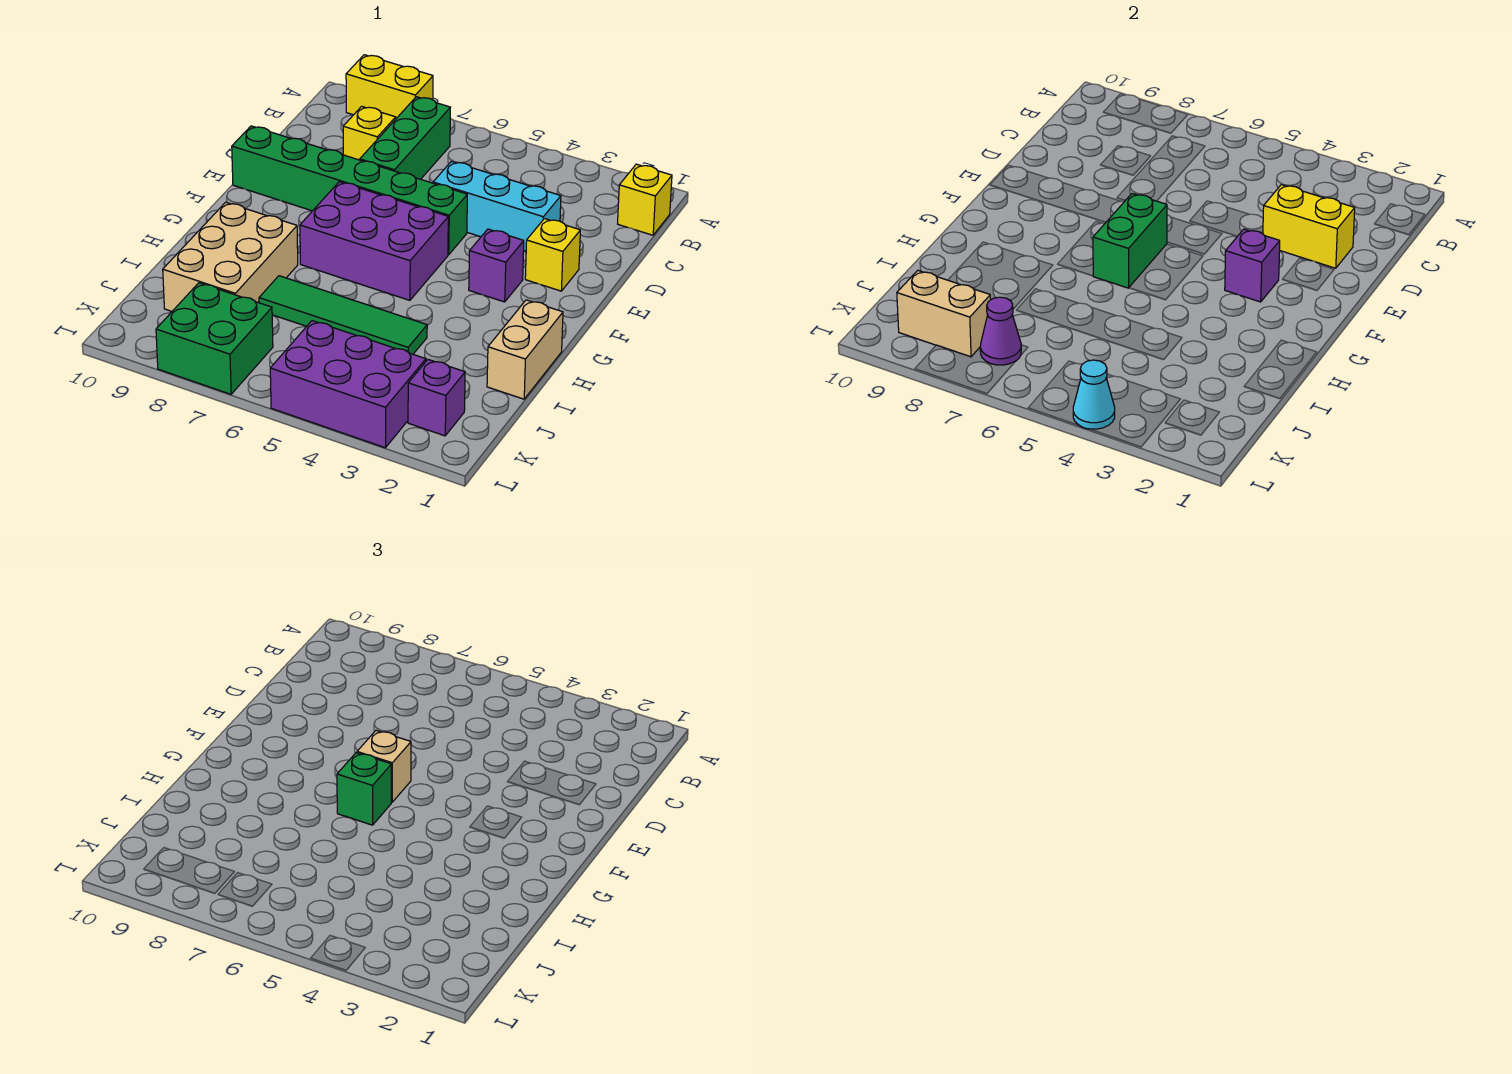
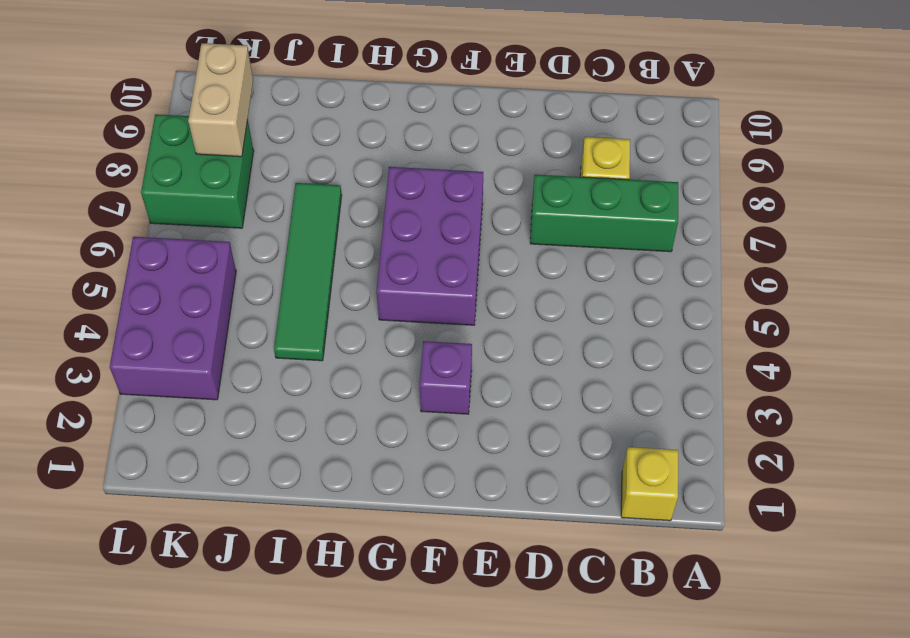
none -> yellow 1x2 brick [346,55,433,118]
none -> cyan 1x3 brick [433,161,561,251]
none -> yellow 1x1 brick [525,219,580,291]

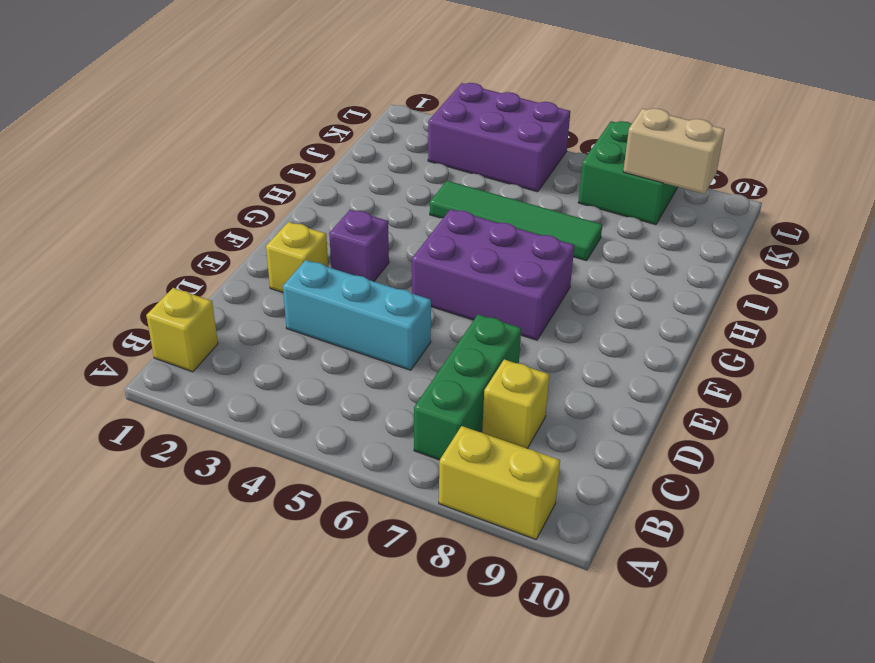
none -> green 1x6 brick [232,126,467,255]
none -> tan 1x2 brick [487,300,563,399]
none -> tan 2x3 brick [163,202,298,311]

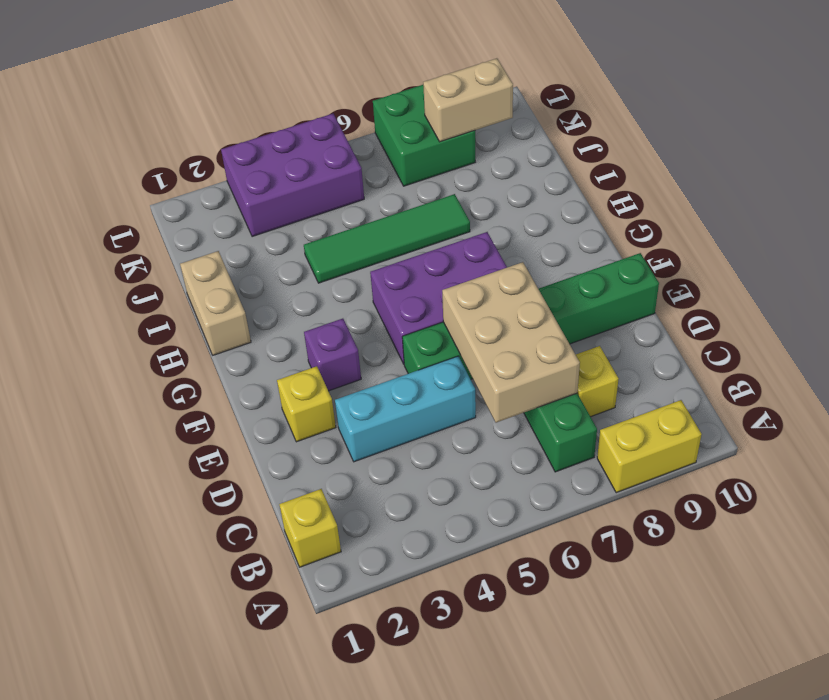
tan 2x3 brick [442,262,580,423] -> tan 2x3 brick moved to [163,202,298,311]
none -> purple 1x1 brick [408,360,465,436]
none -> yellow 1x2 brick [1263,185,1355,268]
none -> purple 1x1 brick [1225,229,1280,302]

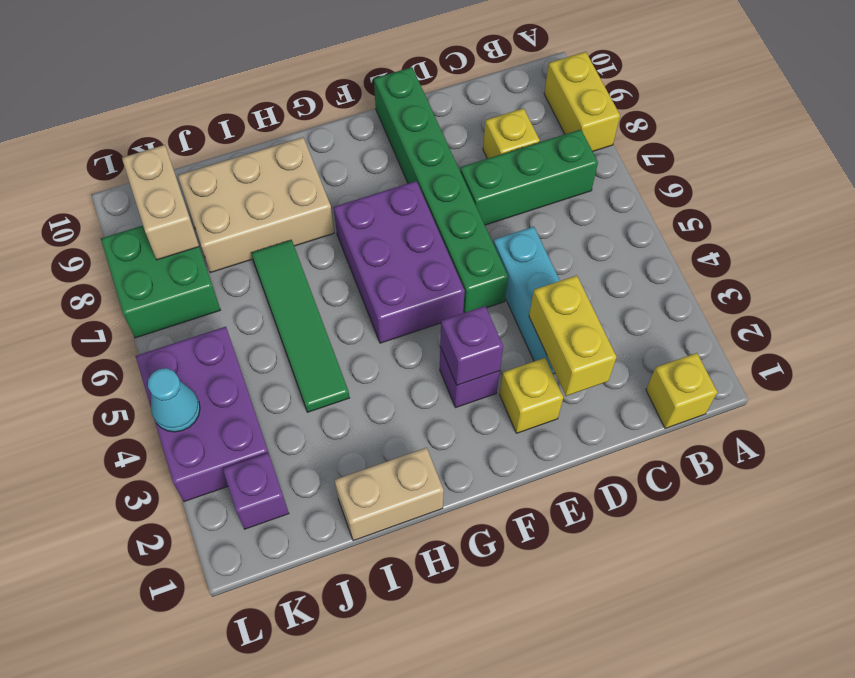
none -> green 1x2 brick [1093,194,1167,288]
none -> purple 1x1 cone [980,297,1021,365]
none -> tan 1x1 brick [357,731,411,802]

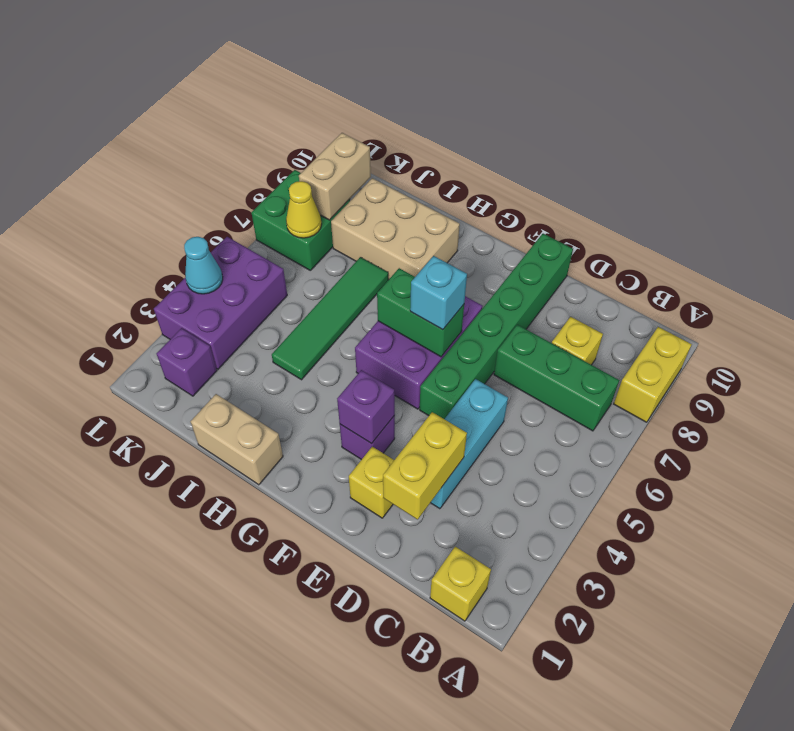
cyan 1x1 brick [410,256,467,330] -> tan 1x1 brick [357,731,411,802]
yellow 1x1 cone [286,181,321,238] -> purple 1x1 cone [980,297,1021,365]
none -> green 1x1 brick [337,753,391,825]

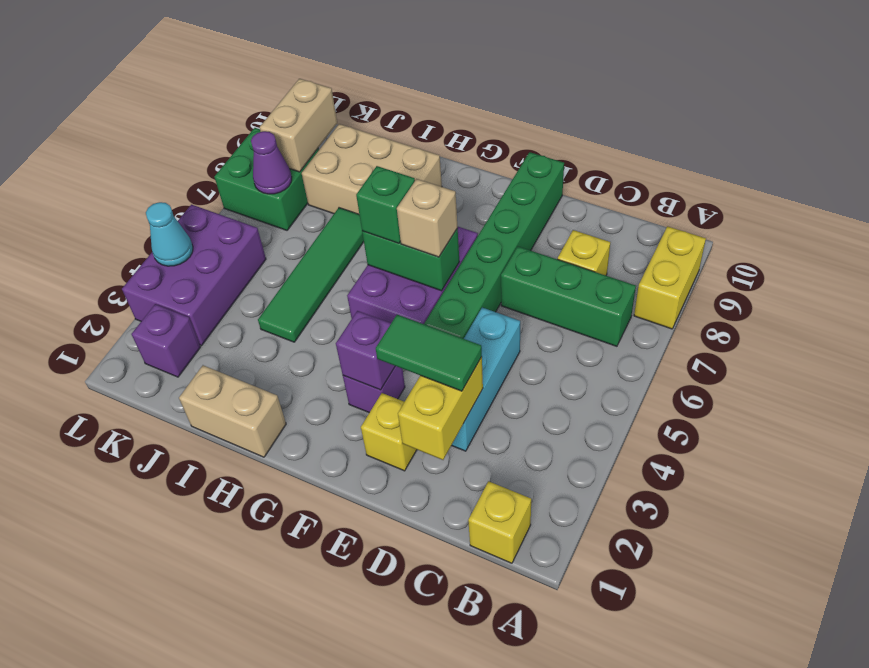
green 1x2 tile [376,315,482,391] -> none

